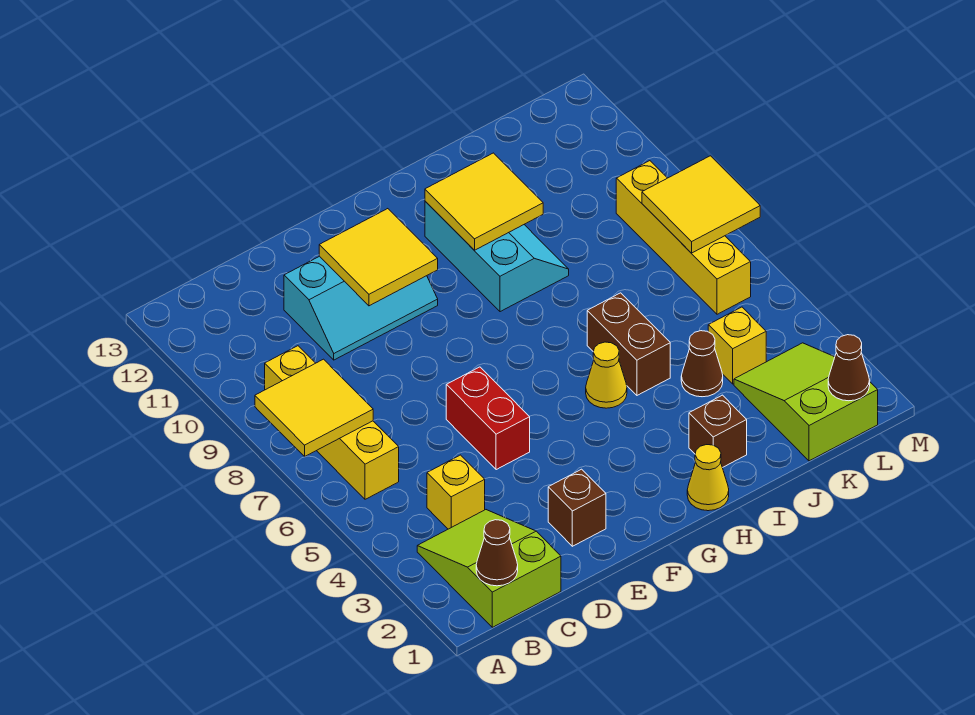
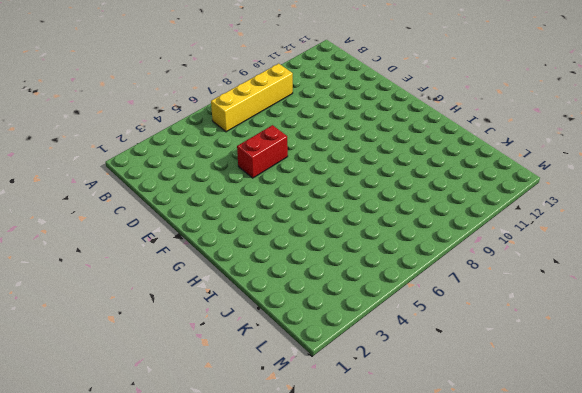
none -> lime 2x3 slope [417,510,561,627]
none -> yellow 1x1 brick [427,455,485,529]
none -> cyan 2x3 slope [284,256,438,360]

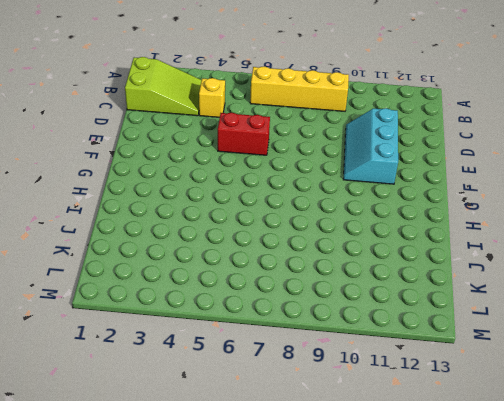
none -> brown 1x1 brick [548,469,606,546]
none -> yellow 1x1 cone [687,445,729,511]
none -> yellow 1x1 cone [586,342,627,408]

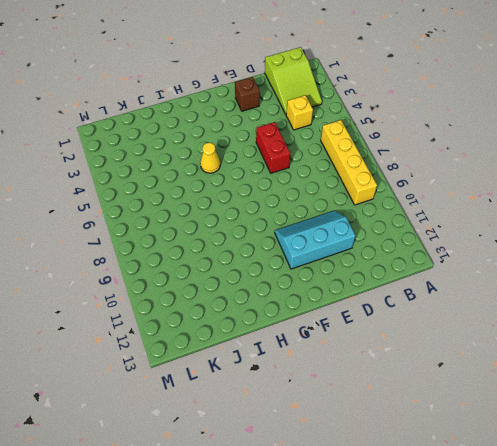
none -> yellow 1x1 cone [687,445,729,511]
none -> cyan 2x3 slope [425,201,569,312]
none -> brown 1x1 brick [689,395,747,468]

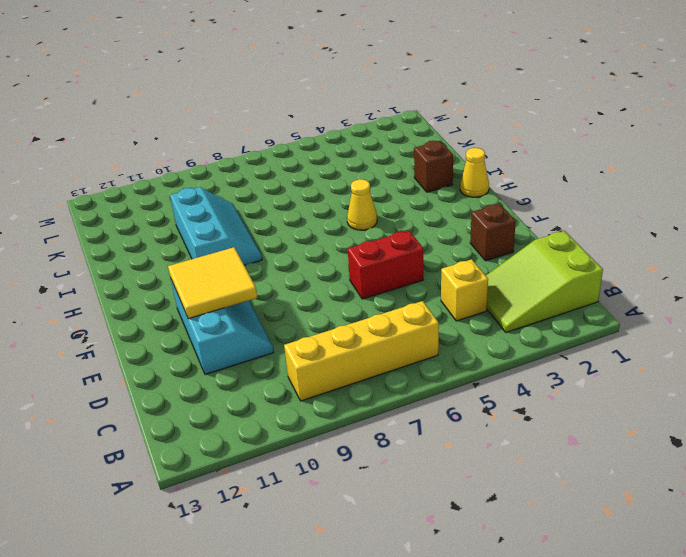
cyan 2x3 slope [170,187,262,266] -> cyan 2x3 slope turned to [425,201,569,312]
none -> brown 1x2 brick [587,293,670,395]
none -> brown 1x1 cone [681,331,723,397]
none -> lime 2x3 slope [734,343,878,461]

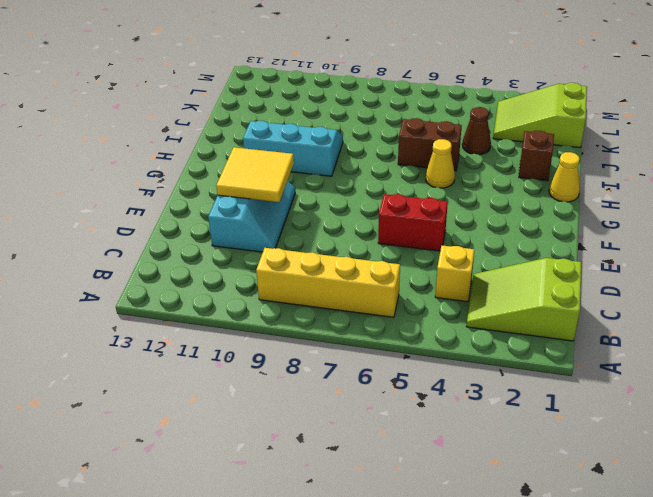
none -> brown 1x1 brick [548,469,606,546]
none -> yellow 1x1 brick [708,307,766,384]
none -> yellow 1x4 brick [616,161,751,314]

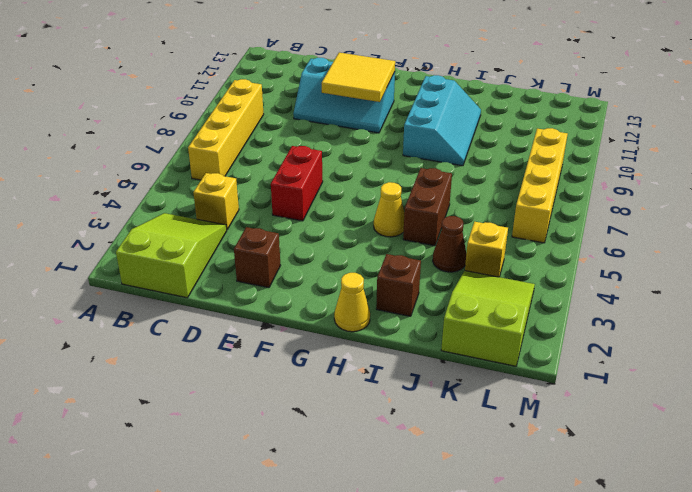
none -> yellow 2x2 tile [255,359,373,456]
none -> brown 1x1 cone [476,520,518,586]
none -> yellow 2x2 tile [425,153,543,250]

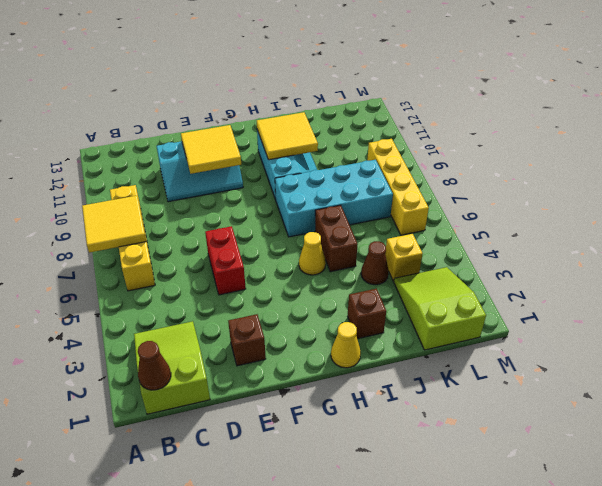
cyan 2x4 brick [275,160,393,237] -> none
none -> yellow 1x1 brick [427,455,485,529]
none -> brown 1x1 cone [828,335,870,401]
none -> yellow 2x2 tile [642,156,760,253]

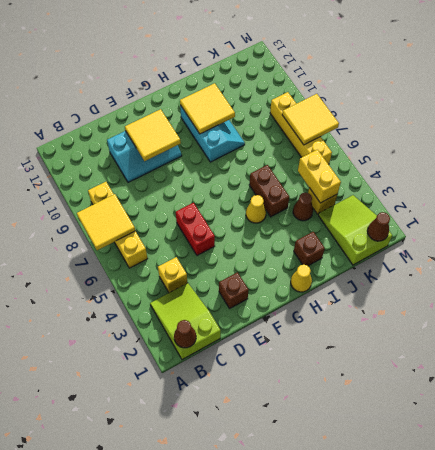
yellow 1x2 brick [298,150,341,203] -> none

